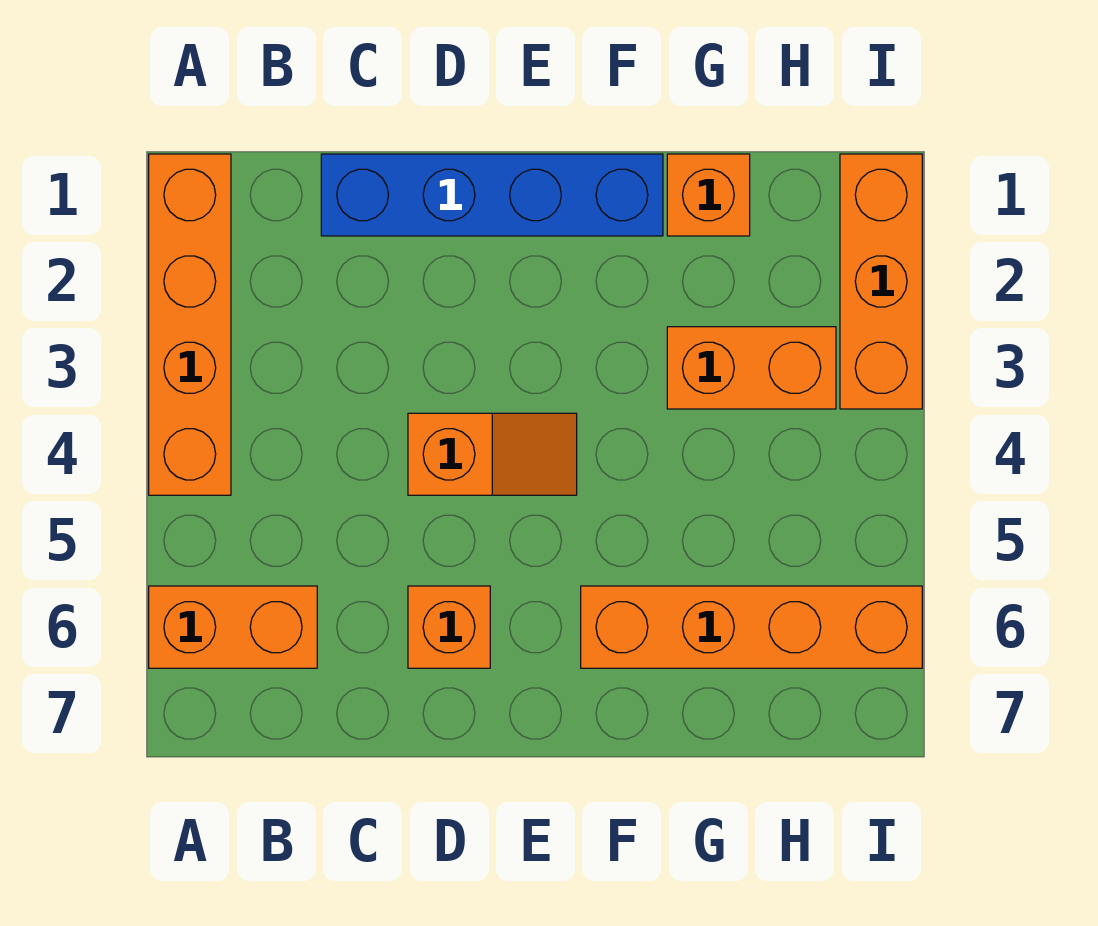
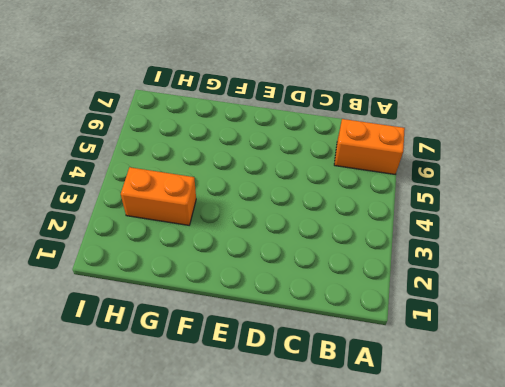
none -> orange 1x4 brick [149,154,231,495]
none -> blue 1x4 brick [321,154,663,236]

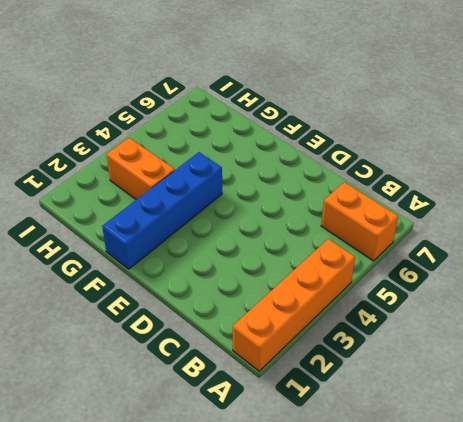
blue 1x4 brick [102,152,222,269] -> blue 1x4 brick turned to [321,154,663,236]
none -> orange 1x2 slope [408,413,577,495]
none -> orange 1x1 brick [408,586,490,668]

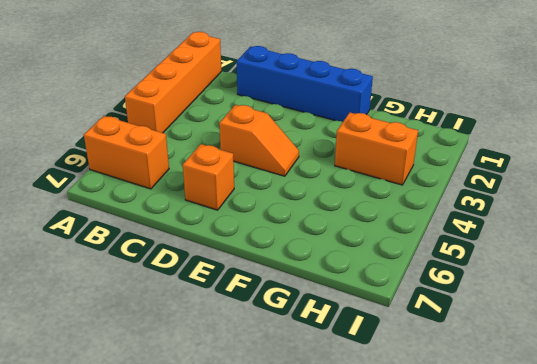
none -> orange 1x4 brick [581,586,922,668]
none -> orange 1x1 brick [667,154,750,236]

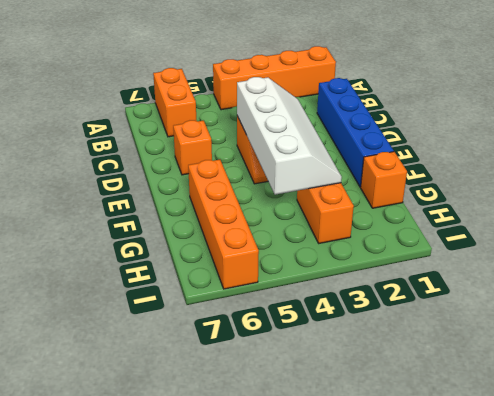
white 2x4 slope [237,77,342,195] -> none
none -> orange 1x3 brick [840,154,922,409]

